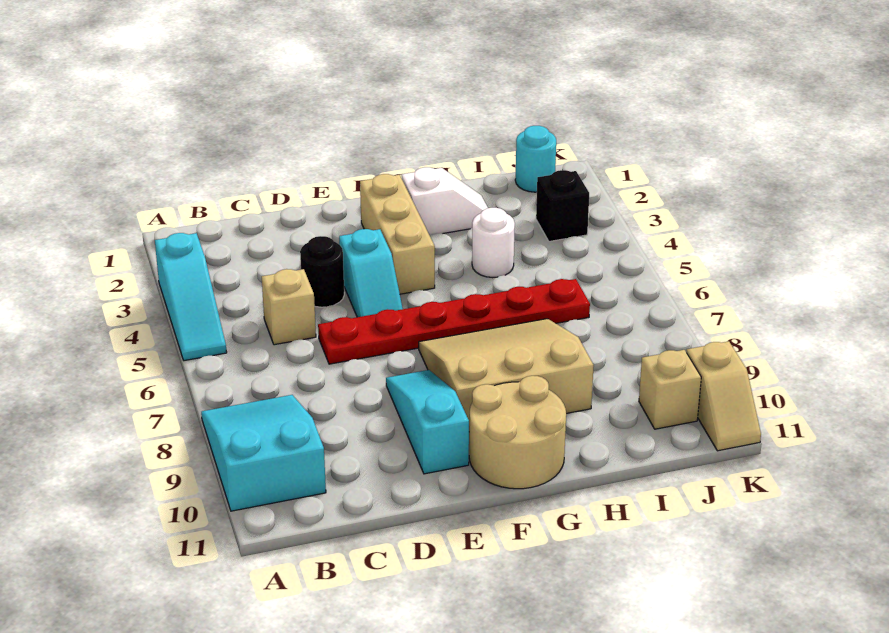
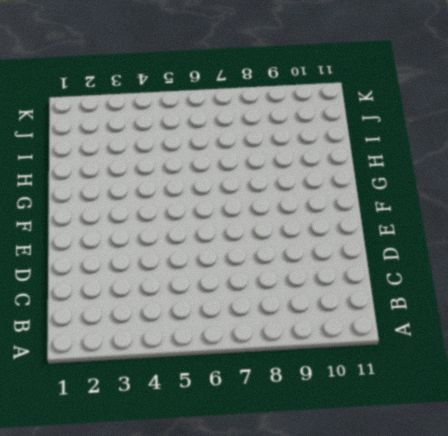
none -> cyan 1x3 slope [155,233,227,361]
none -> cyan 2x3 slope [201,395,326,511]
none -> tan 1x1 brick [262,269,316,345]

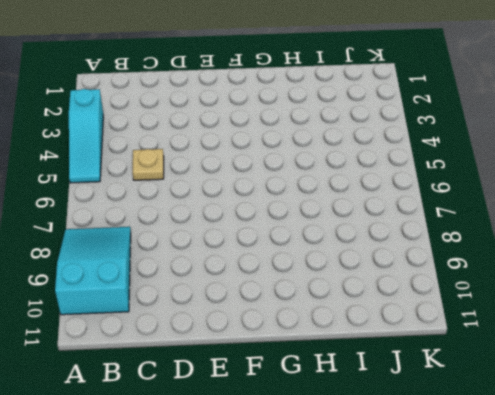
tan 1x1 plate [133,149,164,180] -> tan 1x1 brick [262,269,316,345]
none -> black 1x1 round brick [300,236,344,307]
none -> red 1x6 plate [318,279,590,364]
none -> cyan 1x2 slope [339,229,403,317]

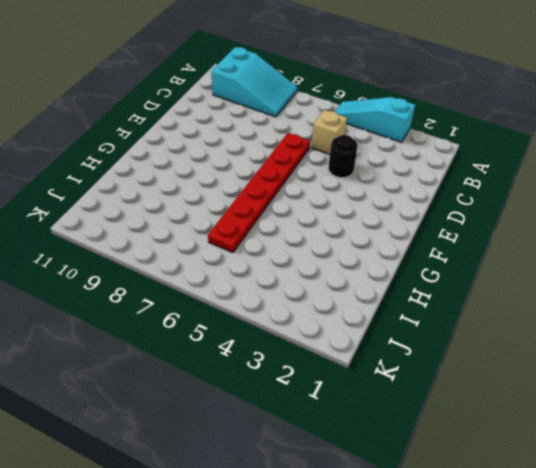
none -> cyan 1x2 slope [339,229,403,317]
none -> cyan 1x3 slope [386,370,469,474]
none -> tan 1x3 brick [360,174,435,294]

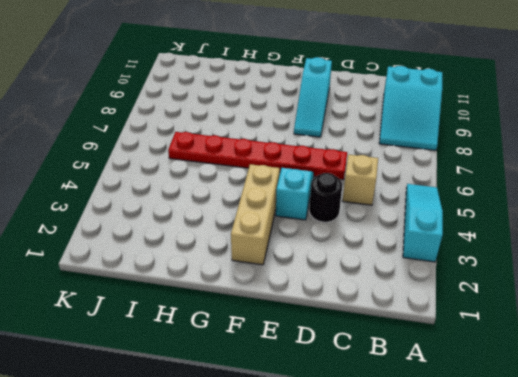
none -> tan 3x3 slope [419,319,594,426]
none -> tan 2x2 round brick [469,376,566,489]
none -> white 1x2 slope [402,167,488,235]

